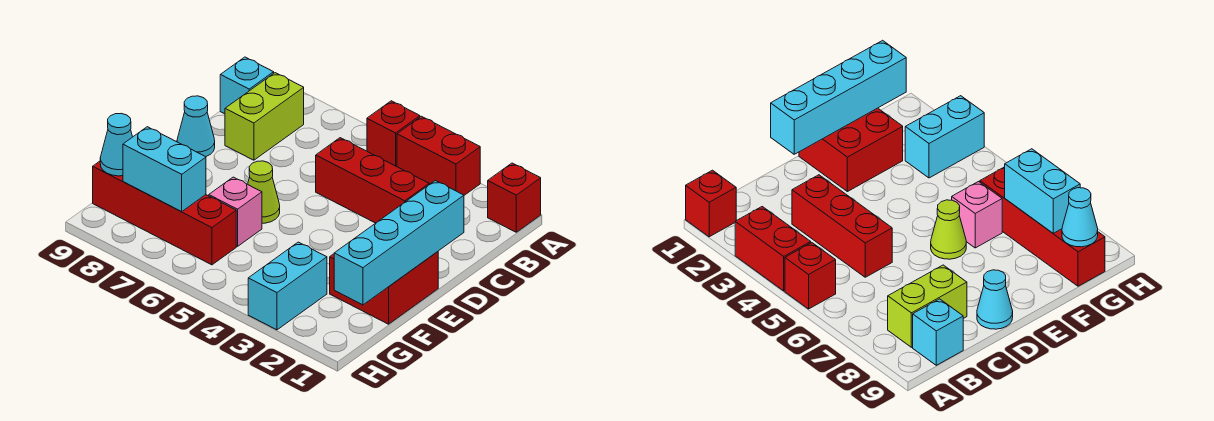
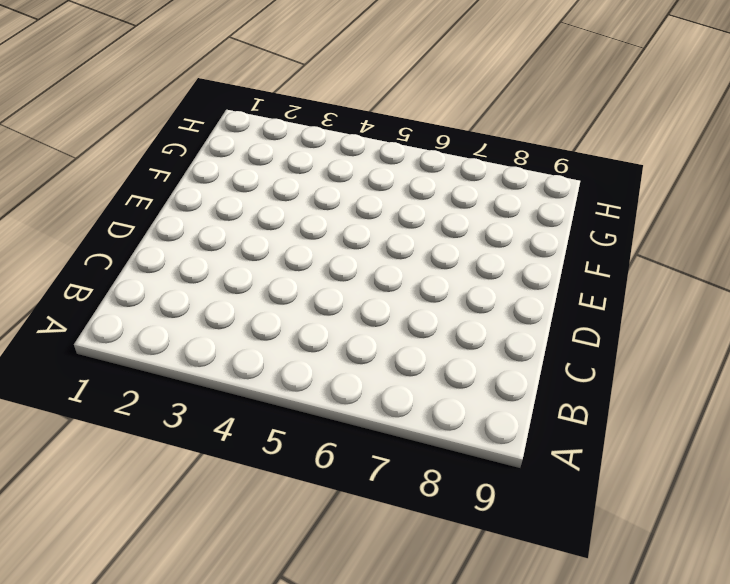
none -> red 1x1 brick [488,163,541,232]
none -> red 1x2 brick [397,116,480,195]
none -> red 1x1 brick [367,101,420,167]

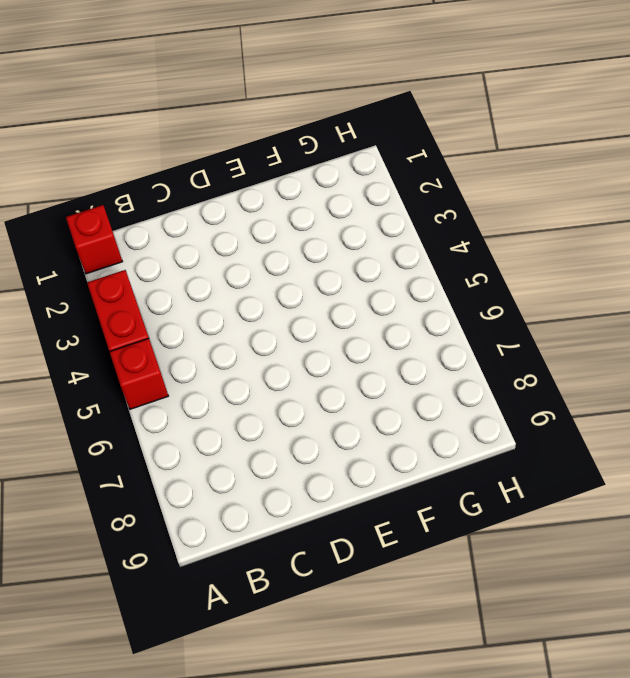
none -> lime 1x2 brick [225,73,304,160]
none -> cyan 1x1 brick [220,57,274,114]
none -> red 1x3 brick [316,138,429,223]

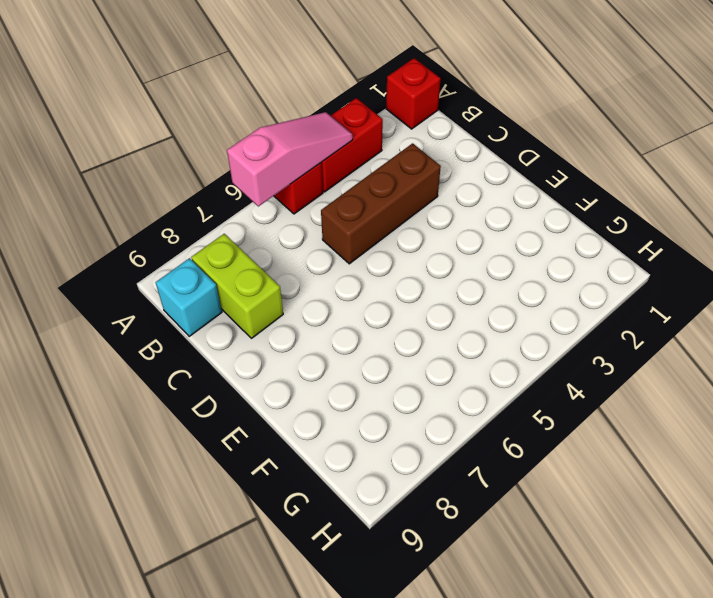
pink 1x3 slope [227,112,353,206] -> none
brown 1x3 brick [321,143,441,264] -> red 1x3 brick [316,138,429,223]
none -> cyan 1x1 cone [177,96,215,157]
none -> red 2x2 brick [330,252,438,324]
none -> lime 1x1 cone [248,161,280,223]

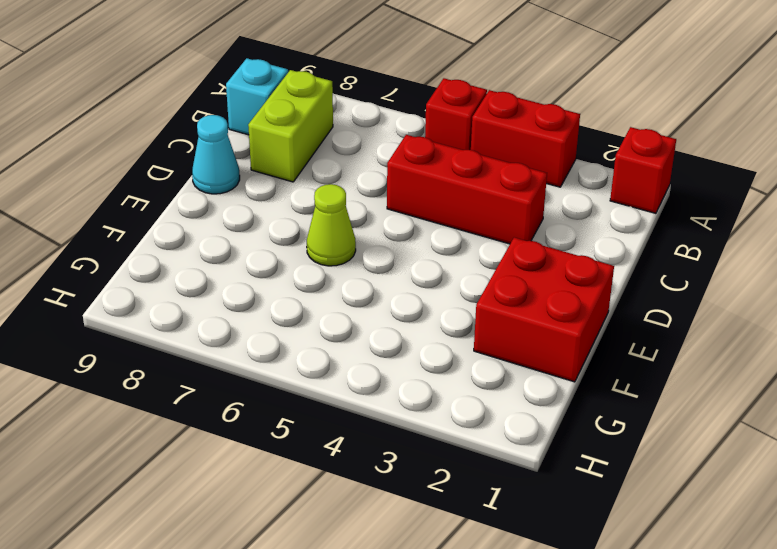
none -> pink 1x1 brick [209,177,262,246]
none -> cyan 1x2 brick [248,242,327,330]
none -> red 1x4 brick [93,161,236,265]

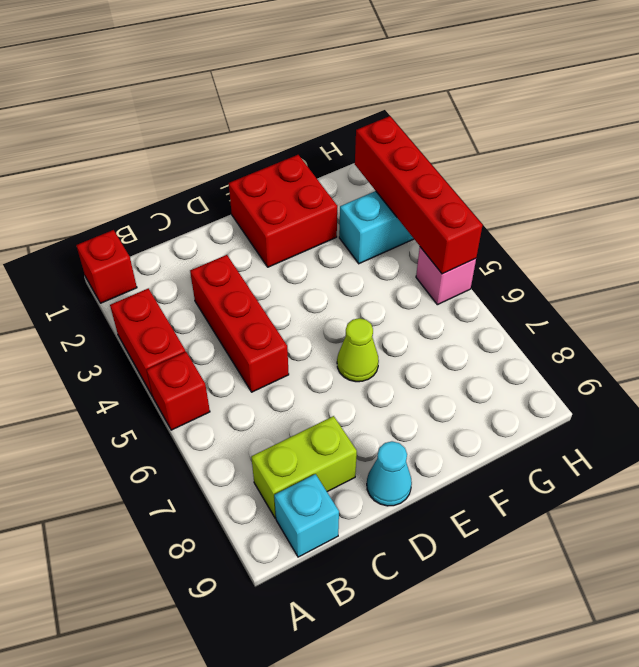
red 1x4 brick [355,116,483,274] -> red 1x4 brick moved to [93,161,236,265]
pink 1x1 brick [416,247,476,305] -> pink 1x1 brick moved to [209,177,262,246]
none -> cyan 1x4 brick [334,181,464,305]
none -> cyan 1x2 brick [123,127,206,211]
none -> cyan 1x1 cone [100,114,132,176]

